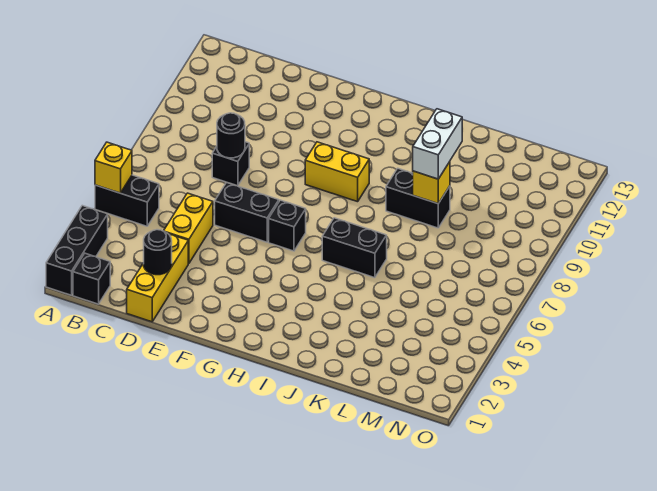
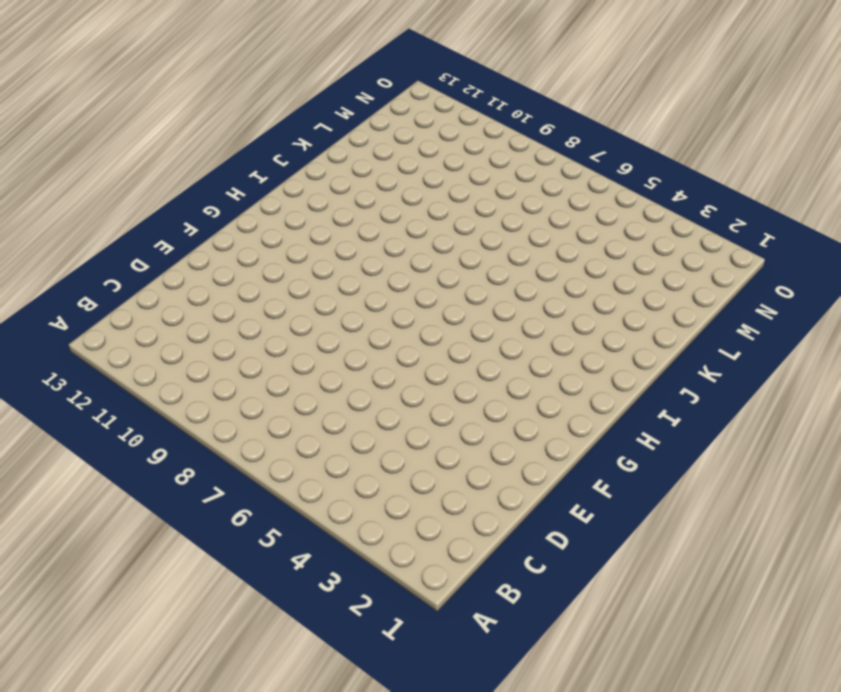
none -> black 1x3 brick [46,206,108,295]
none -> black 1x2 brick [95,175,159,226]
none -> black 1x1 brick [73,253,110,304]

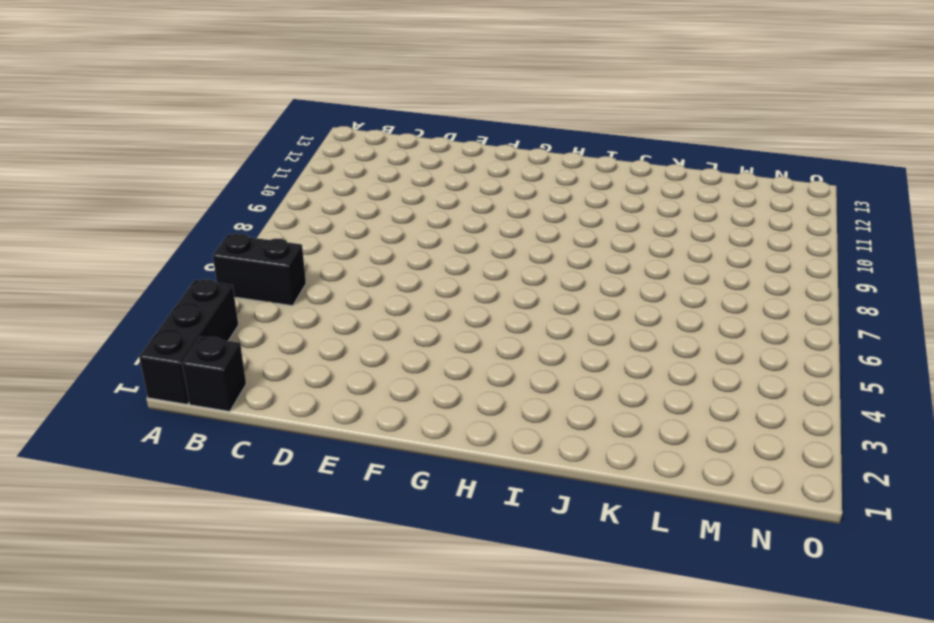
none -> yellow 1x3 brick [127,234,188,322]
none -> yellow 1x2 brick [164,193,213,264]
none -> black 1x1 brick [212,142,249,186]

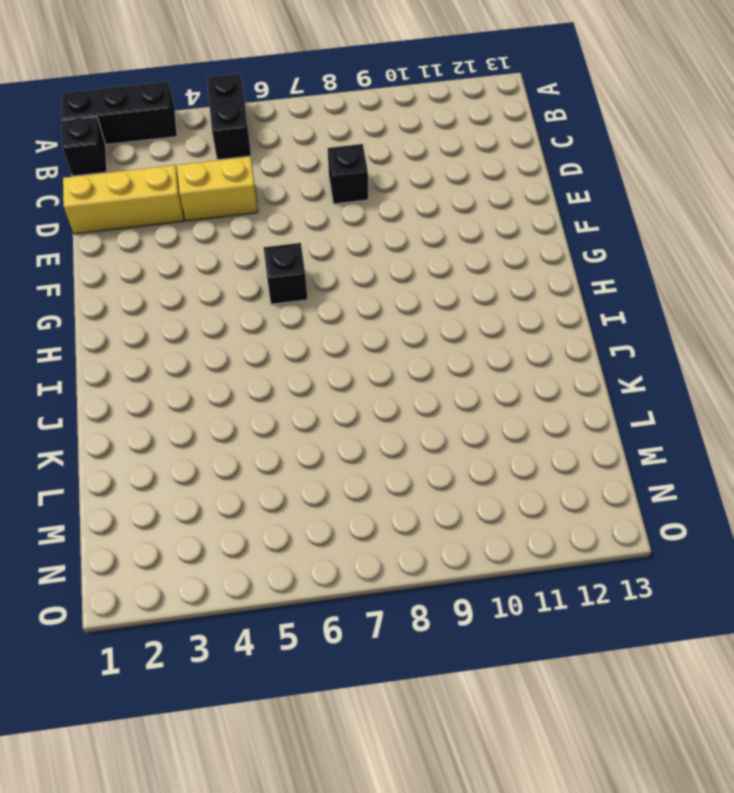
none -> black 1x2 brick [215,182,279,242]
none -> yellow 1x2 brick [305,142,369,202]
none -> black 1x2 brick [322,218,387,278]

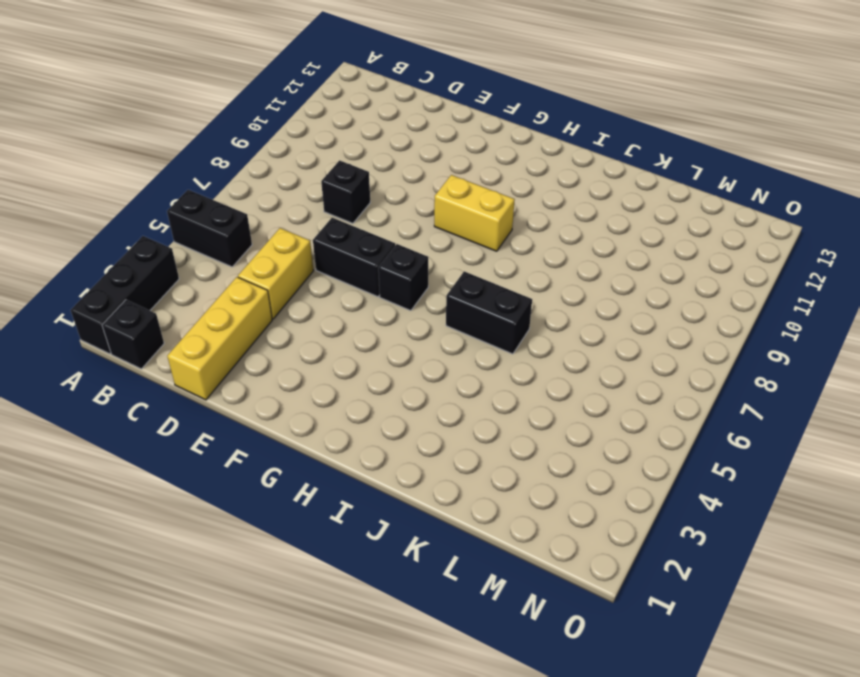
none -> black 1x2 brick [386,168,450,228]
none -> yellow 1x1 brick [95,142,132,193]
none -> black 1x1 round brick [144,230,172,275]

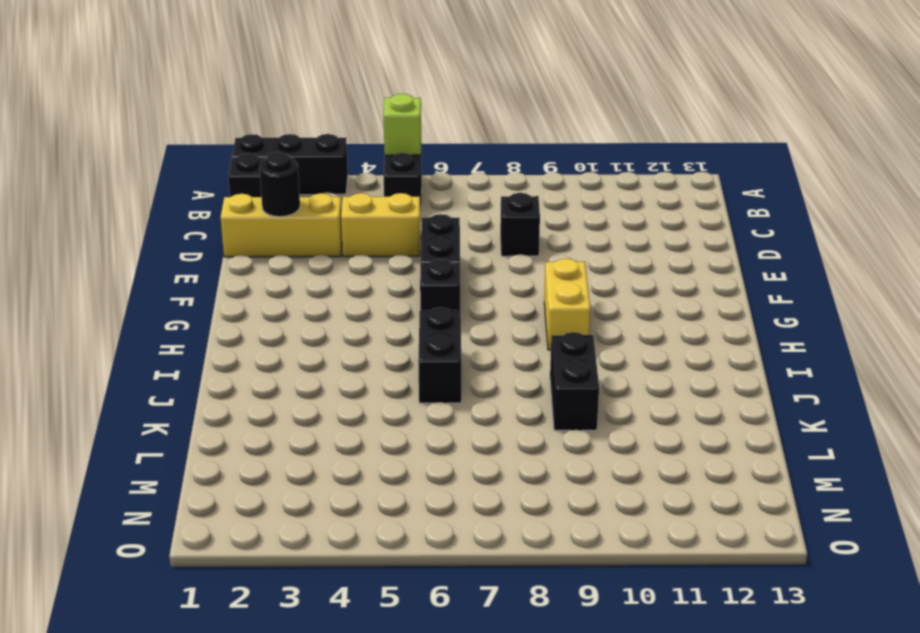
lime 1x1 brick [384,94,421,155] -> yellow 1x1 brick [95,142,132,193]
none -> black 1x1 round brick [217,113,245,158]
none -> yellow 1x1 brick [413,162,450,204]
none -> white 1x2 brick [413,109,462,179]

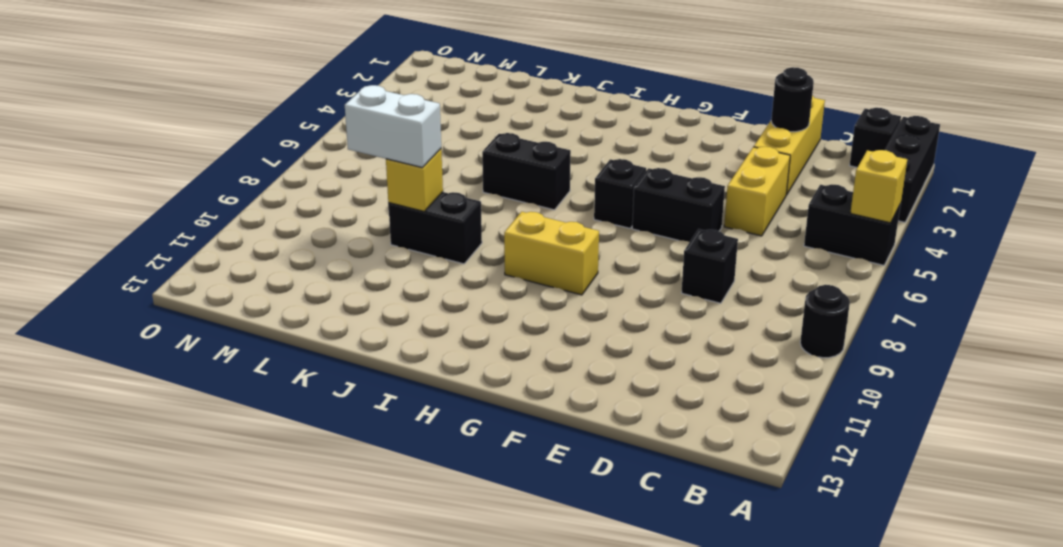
black 1x1 round brick [800,285,850,358] -> black 1x1 round brick moved to [217,113,245,158]
white 1x2 brick [345,85,441,168] -> white 1x2 brick turned to [413,109,462,179]

